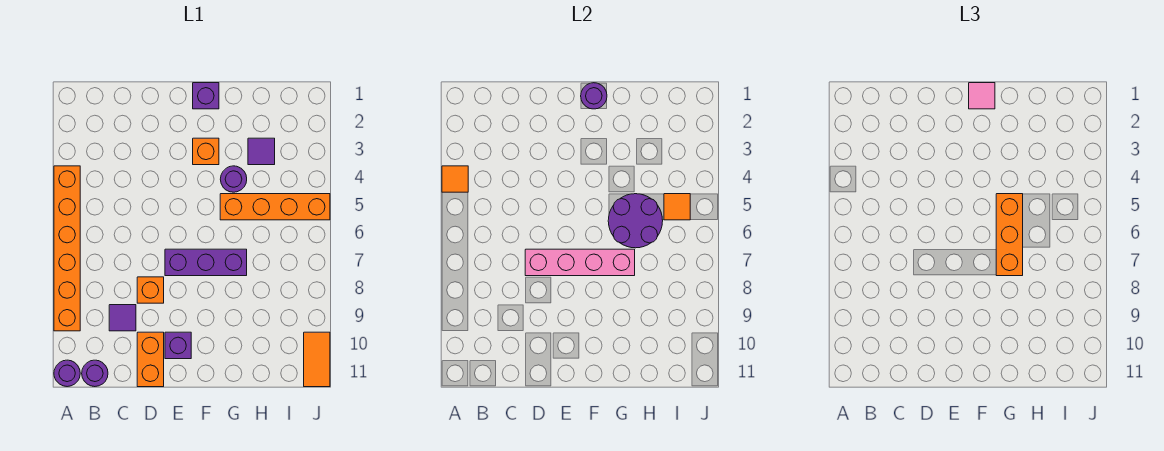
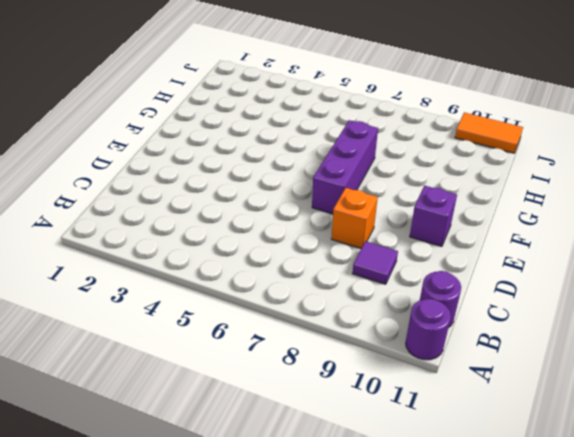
none -> orange 1x6 brick [54,166,80,331]
none -> orange 1x2 brick [137,332,164,387]
none -> purple 1x1 brick [193,83,219,109]

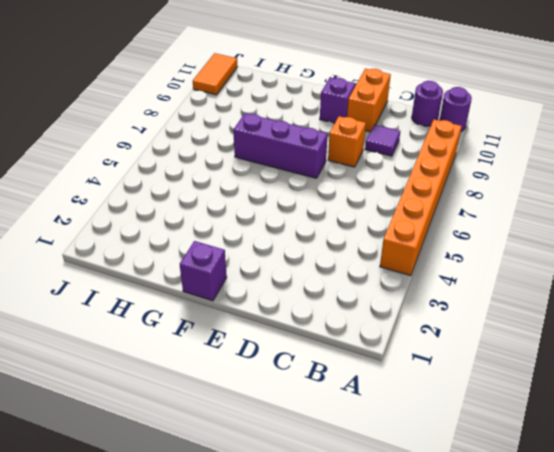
none -> orange 1x1 brick [193,138,219,165]
none -> purple 1x1 round brick [220,166,247,192]
none -> orange 1x4 brick [220,194,330,220]

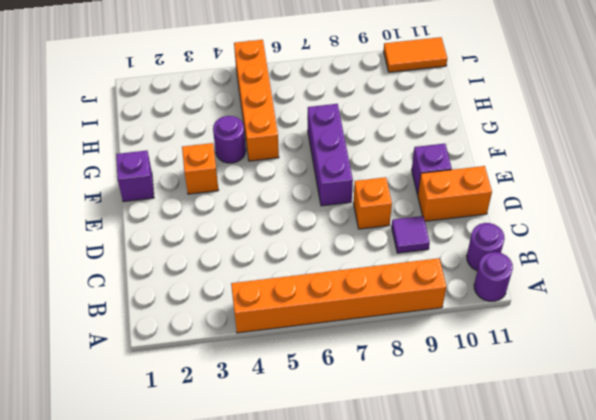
none -> purple 1x1 tile [248,138,275,165]
none -> orange 1x1 tile [442,166,468,192]
none -> pink 1x4 brick [525,249,635,276]

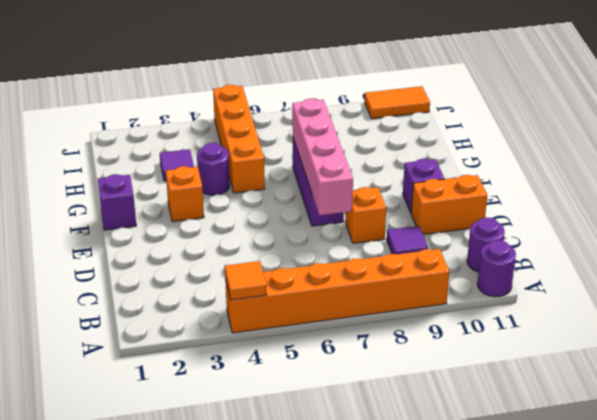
none -> purple 1x1 round brick [581,83,607,109]
none -> purple 2x2 round brick [608,194,663,248]
none -> orange 1x1 tile [664,194,690,220]

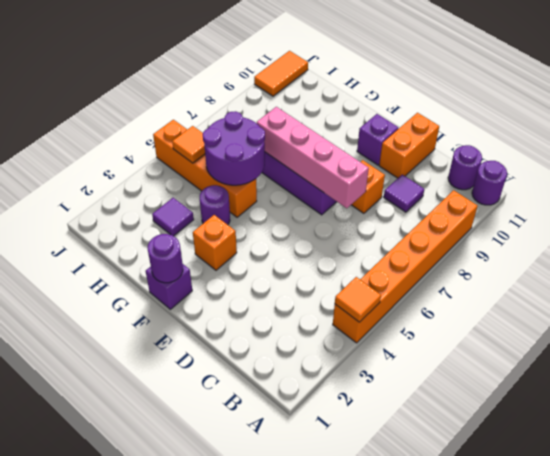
none -> pink 1x1 tile [969,83,995,109]
none -> orange 1x3 brick [996,194,1023,276]

